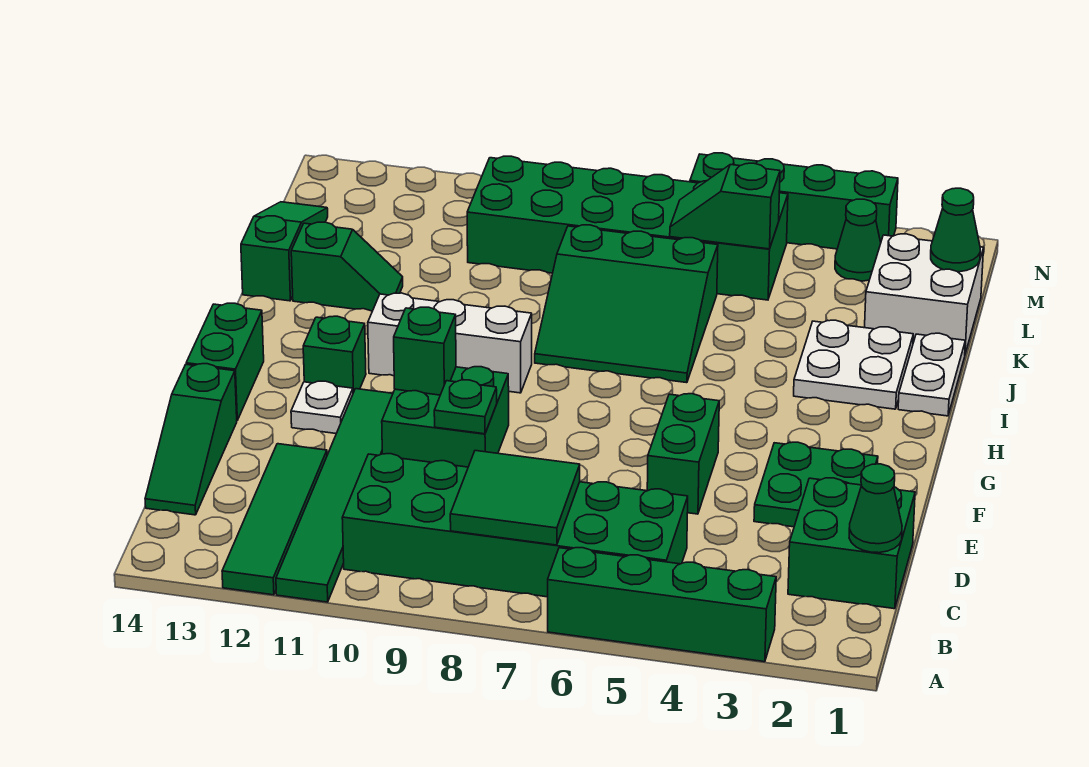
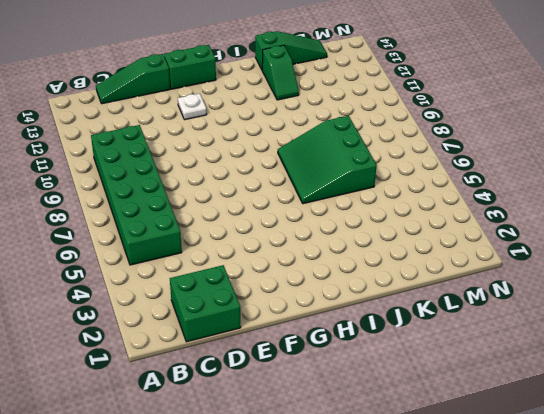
none -> green 1x4 brick [548,548,776,662]
none -> green 1x6 tile [276,389,393,602]
none -> green 1x4 tile [222,444,327,595]

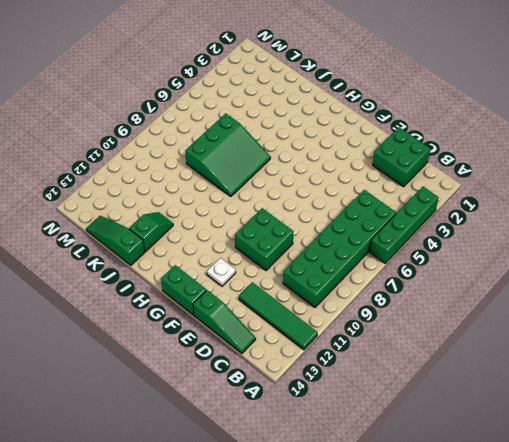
none -> green 1x6 tile [276,389,393,602]
none -> green 2x2 plate [754,442,878,527]
none -> green 1x2 brick [647,394,719,514]

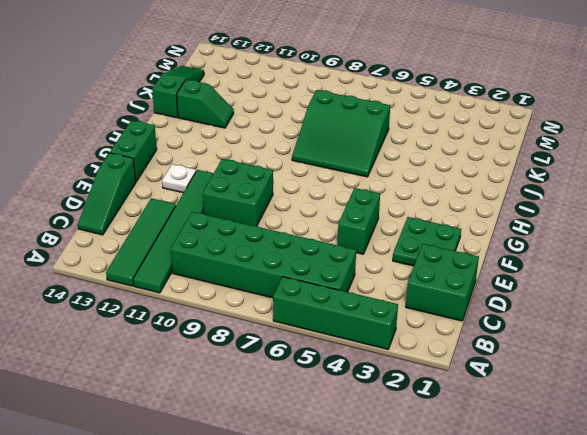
none -> green 1x1 brick [303,316,366,393]
none -> white 1x3 brick [368,293,532,393]
none -> white 1x2 plate [898,333,965,416]

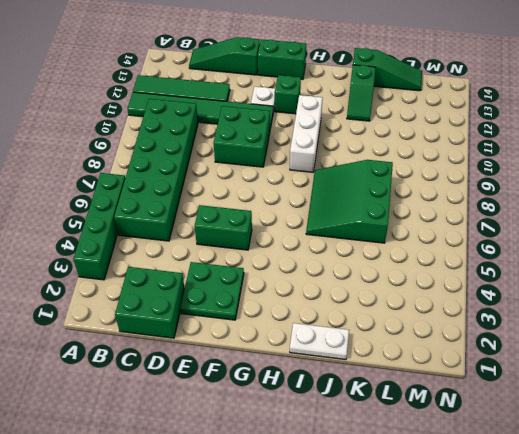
none -> white 2x2 plate [794,320,913,409]
none -> white 2x2 brick [865,234,984,354]
none -> green 2x6 brick [467,156,788,300]

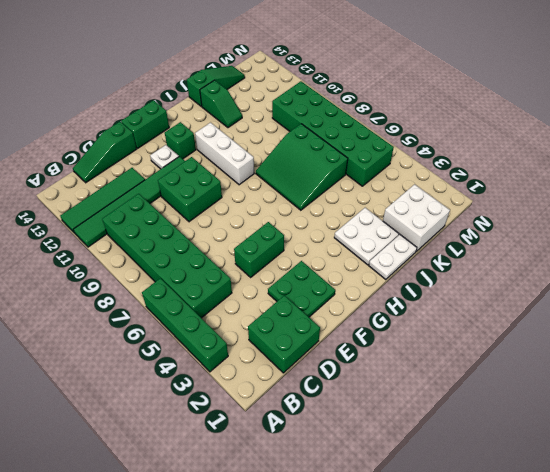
none -> green 1x1 cone [835,199,881,281]
none -> green 1x4 brick [690,153,898,249]
none -> green 2x2 tile [450,451,580,545]

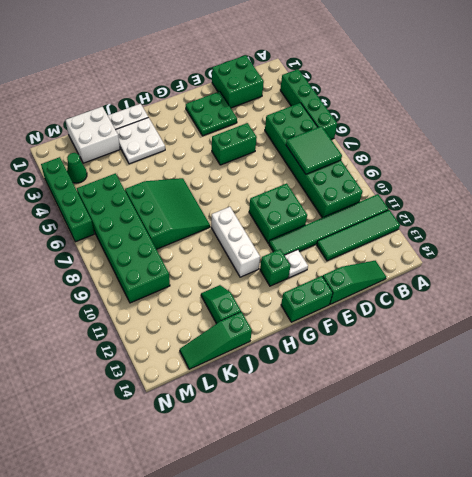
none -> green 1x1 cone [849,464,902,553]
none -> green 1x1 plate [434,380,497,434]
none -> green 1x1 brick [394,307,456,395]

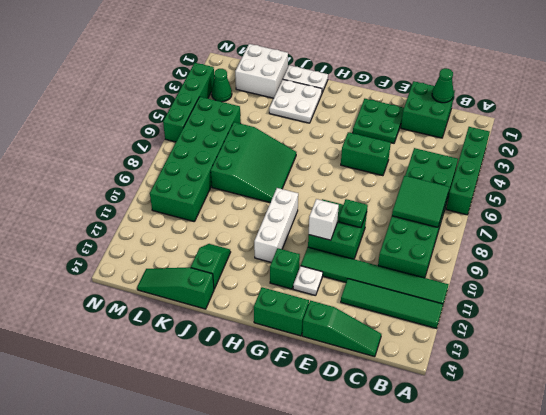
white 1x1 brick [309,199,339,240] -> green 1x1 brick [394,307,456,395]
none -> green 1x1 cone [931,188,980,272]
none -> green 1x2 slope [670,163,780,249]

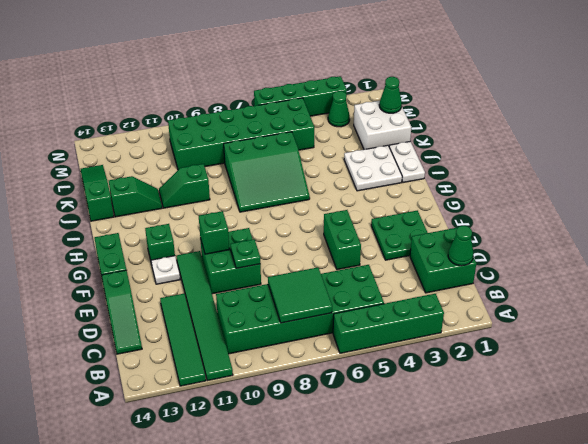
green 1x2 slope [159,164,210,208] -> green 1x2 slope moved to [670,163,780,249]
none -> white 1x3 brick [368,293,532,393]

